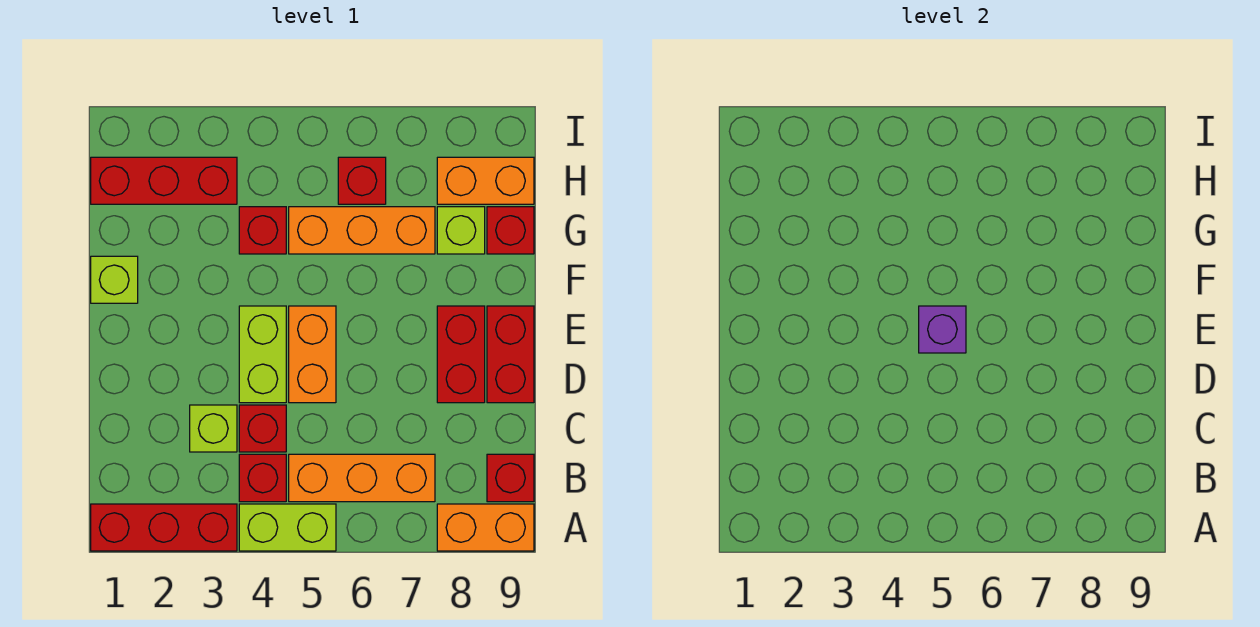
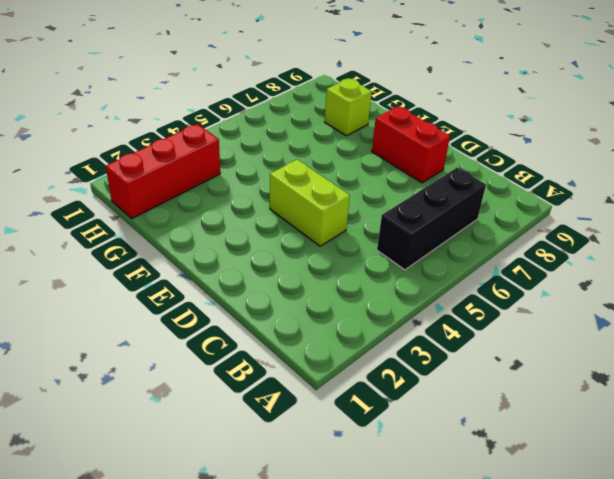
black 1x3 brick [377,167,486,270] -> orange 1x3 brick [289,454,435,502]
none -> red 1x3 brick [91,504,237,551]
none -> lime 1x2 brick [239,504,336,551]
none -> orange 1x2 brick [437,504,534,551]

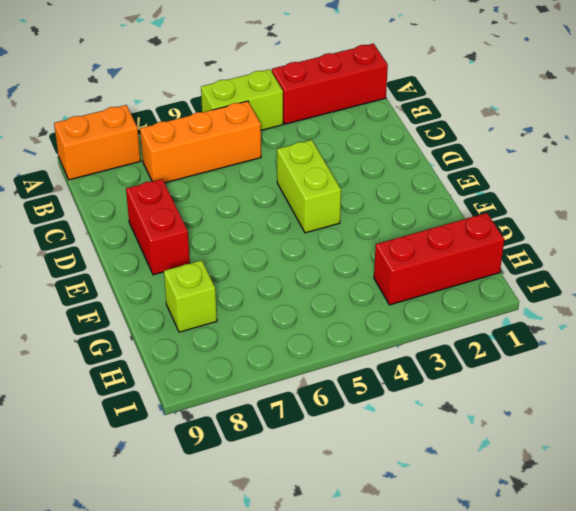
none -> red 1x1 brick [239,454,286,502]
none -> red 1x1 brick [487,454,534,502]
none -> lime 1x1 brick [190,405,237,452]

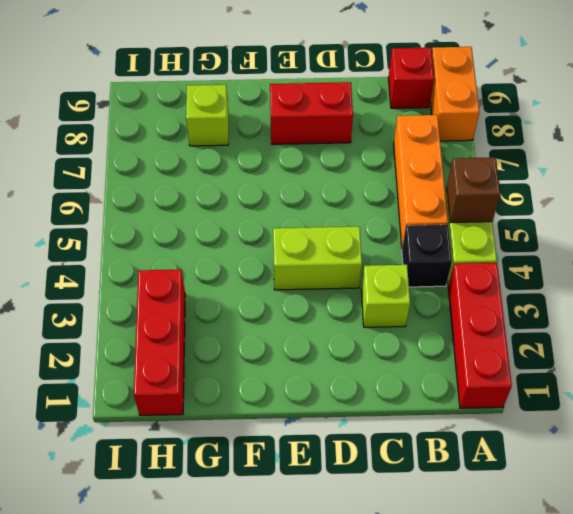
brown 1x1 brick [447,157,500,223] -> none
black 1x1 brick [402,225,452,287] -> red 1x1 brick [239,454,286,502]
none -> red 1x1 brick [239,405,286,452]
none -> orange 1x2 brick [289,306,336,403]
none -> red 1x2 brick [487,306,534,403]

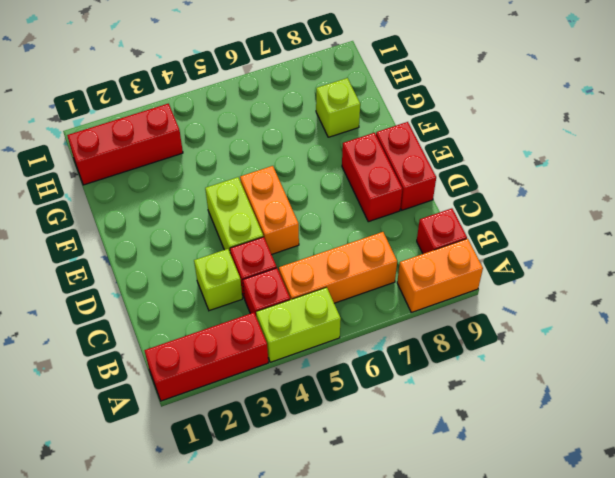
none -> lime 1x1 brick [91,256,138,303]
none -> red 1x1 brick [239,207,286,254]
none -> orange 1x3 brick [289,207,435,254]

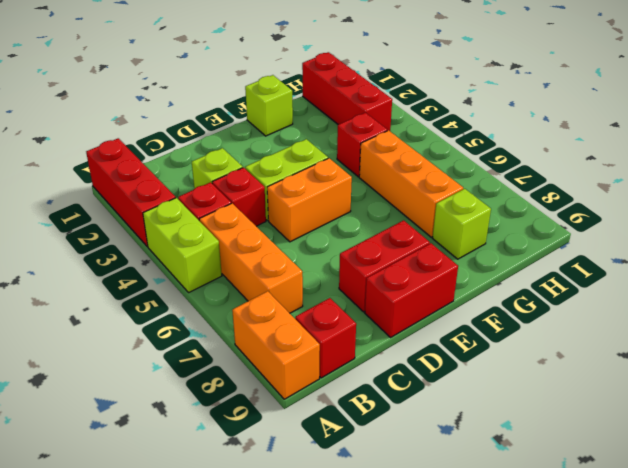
none -> red 1x1 brick [487,207,534,254]
none -> red 1x1 brick [338,157,386,204]
none -> orange 1x2 brick [437,157,534,204]

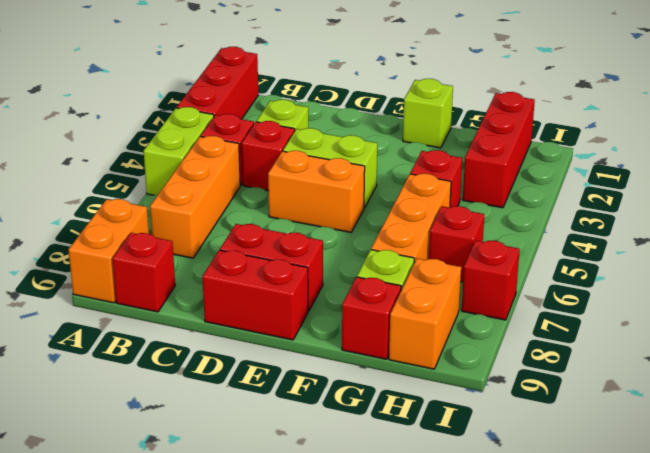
red 1x1 brick [462,240,520,320] -> none
none -> purple 1x1 brick [919,306,966,353]

